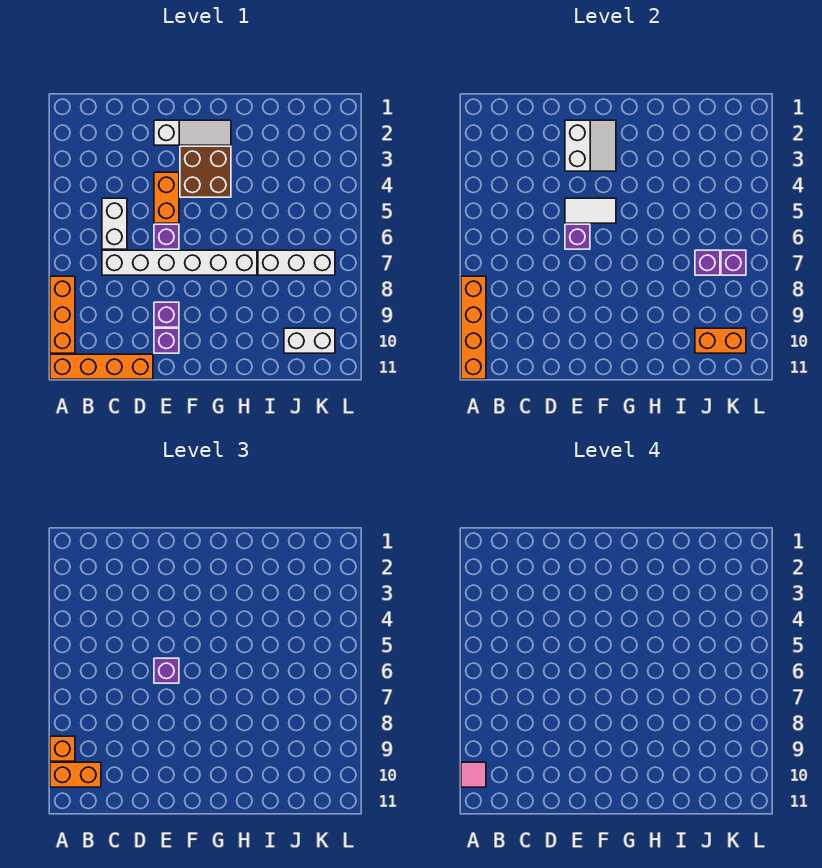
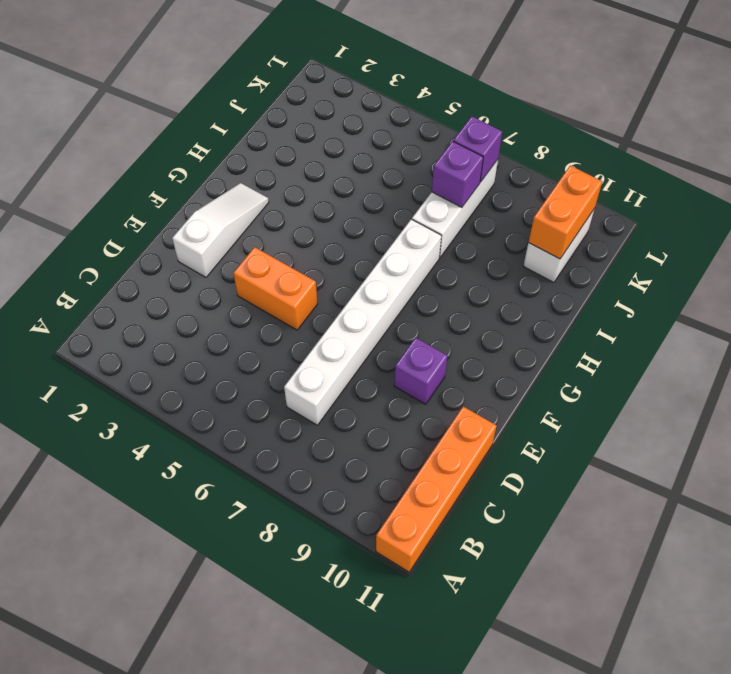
none -> orange 1x3 brick [50,276,75,353]
none -> white 1x2 brick [102,198,127,249]
none -> purple 1x1 brick [154,224,179,249]

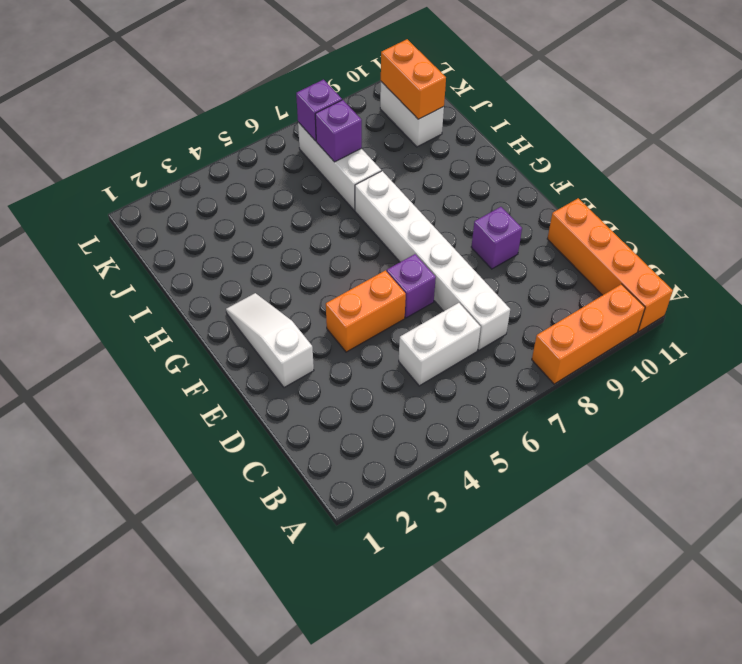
none -> purple 1x1 brick [154,328,179,353]
none -> brown 2x2 brick [180,146,231,197]
none -> orange 1x4 brick [461,276,486,379]

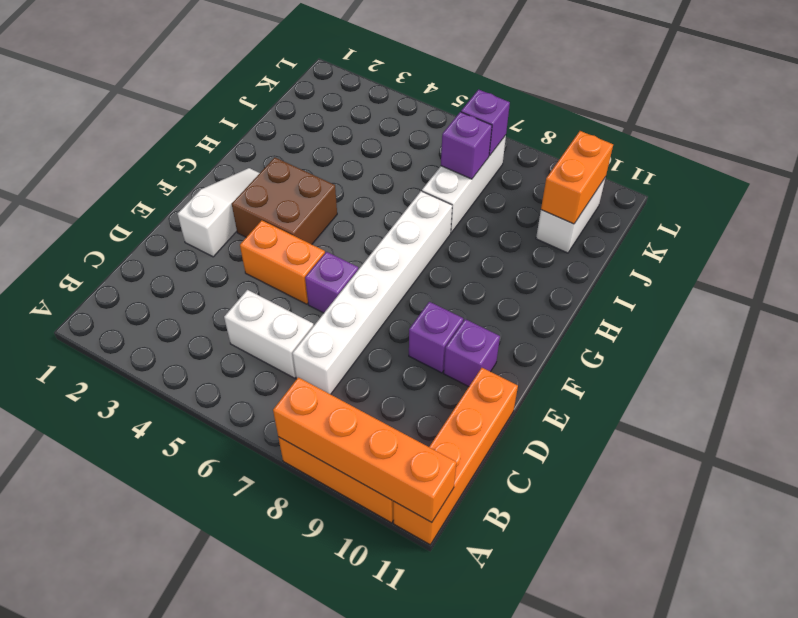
none -> white 2x2 slope [565,120,616,171]
none -> white 1x2 tile [565,198,616,223]
none -> purple 1x1 brick [565,224,590,249]

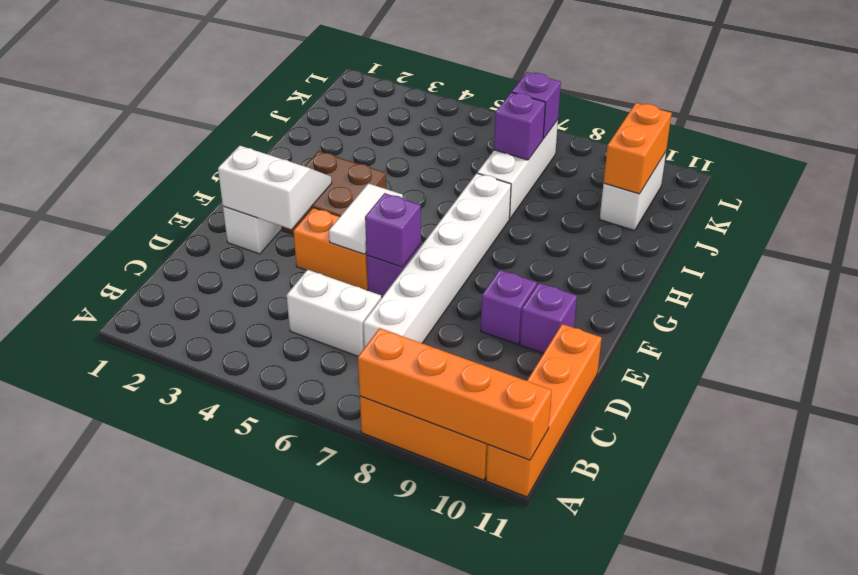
none -> orange 1x1 brick [50,736,75,761]
none -> orange 1x2 brick [50,762,101,787]
none -> purple 1x1 brick [154,658,179,683]

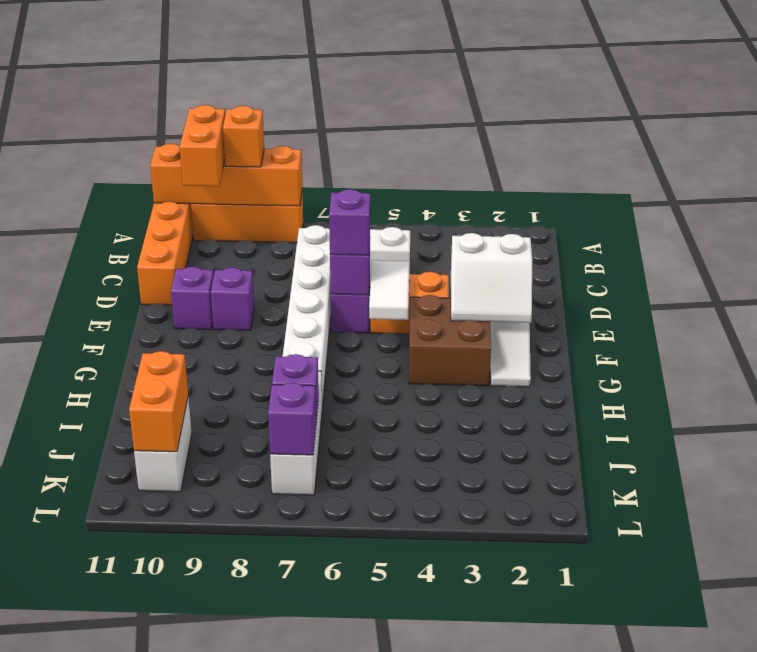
none -> pink 1x1 tile [461,762,486,787]

